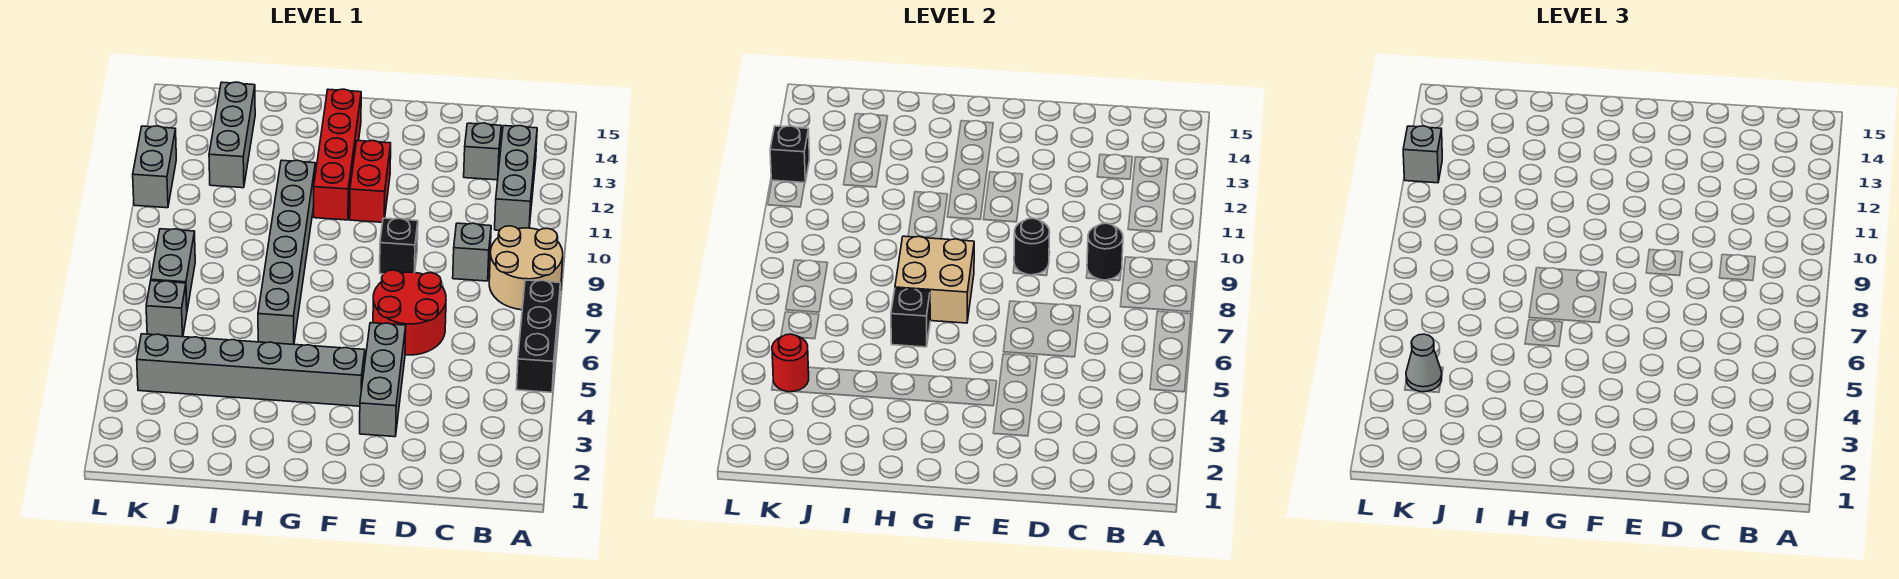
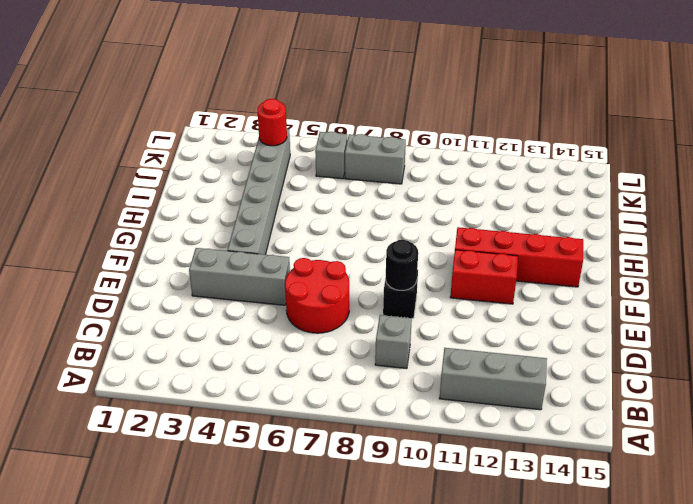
none -> black 1x3 brick [516,280,560,392]
none -> tan 2x2 round brick [489,226,563,310]
none -> grey 1x1 brick [464,123,501,180]

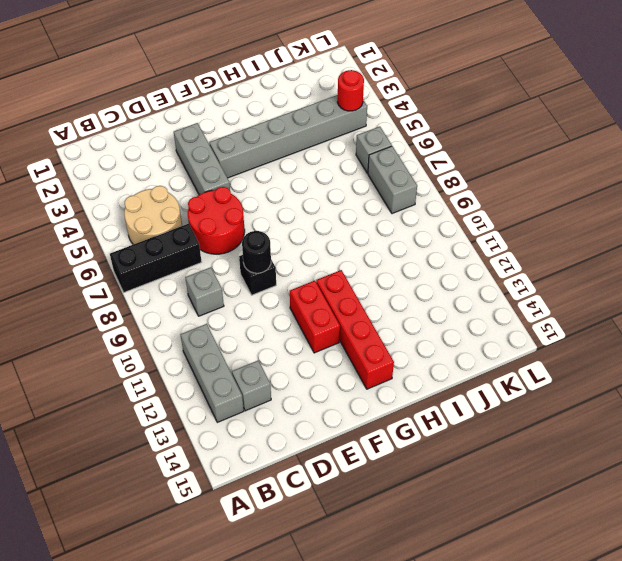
black 1x3 brick [110,224,202,292] -> black 1x3 brick turned to [516,280,560,392]
tan 2x2 round brick [124,186,182,245] -> tan 2x2 round brick moved to [489,226,563,310]
none -> grey 1x6 brick [258,160,315,344]
none -> grey 1x3 brick [209,82,255,188]
none -> grey 1x2 brick [133,126,176,208]

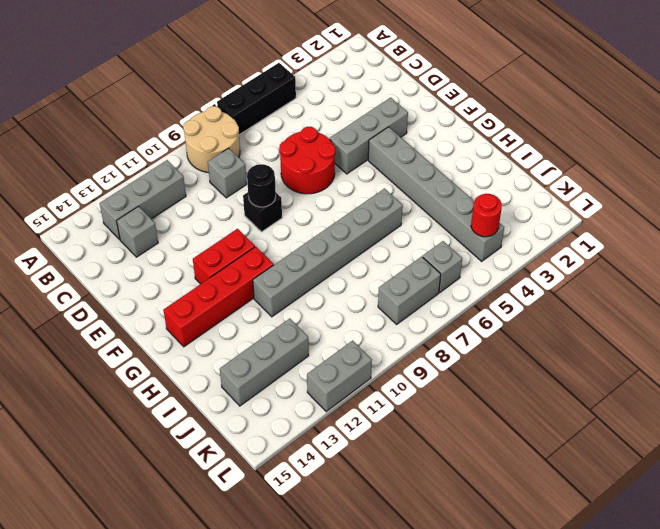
none -> black 1x1 round brick [1087,223,1123,280]
none -> tan 2x2 brick [895,236,974,323]
none -> black 1x1 brick [891,288,930,347]

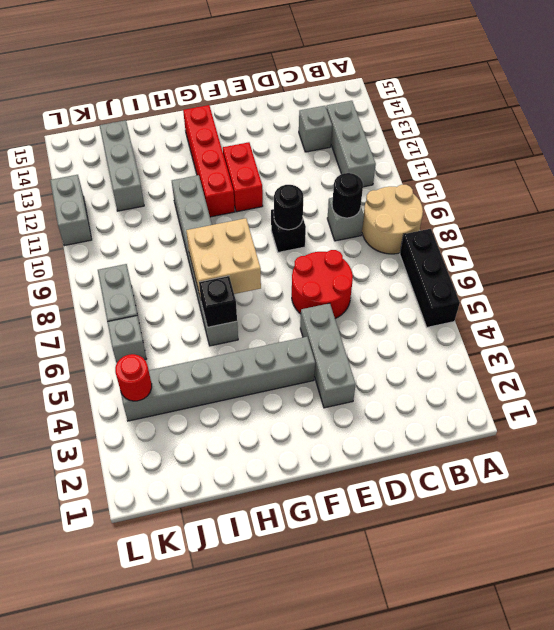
none -> black 1x1 brick [770,126,809,183]
none -> grey 1x1 cone [1406,334,1442,392]
none -> grey 1x1 brick [1403,126,1442,183]

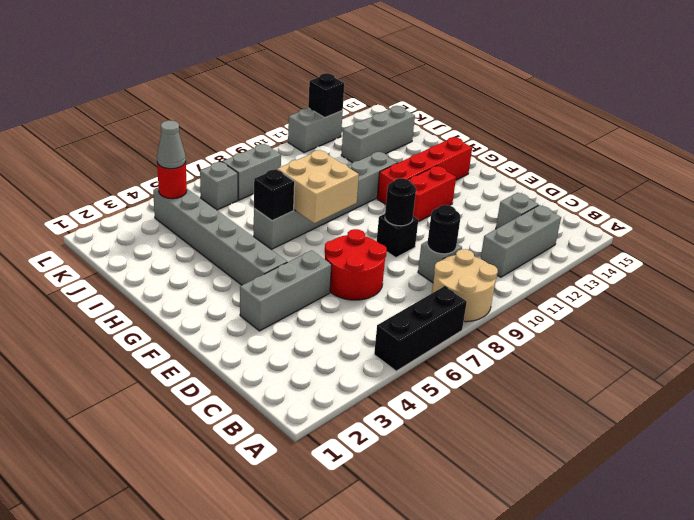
none -> grey 1x1 brick [1403,126,1442,183]

